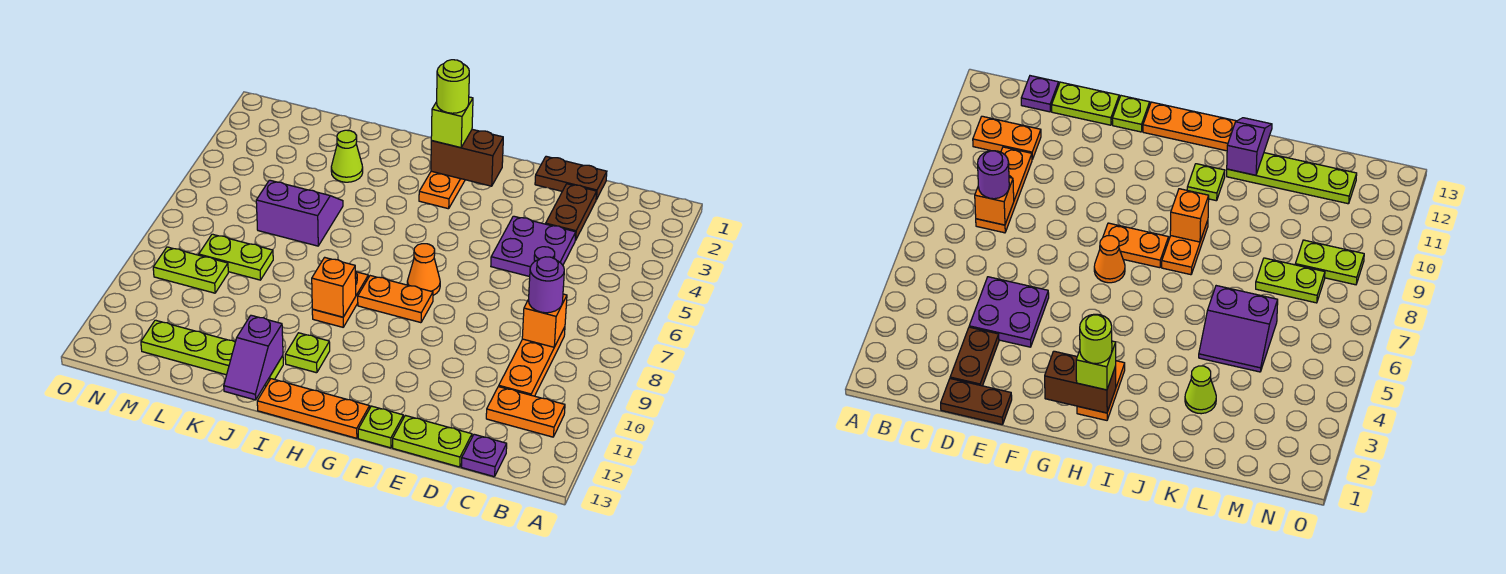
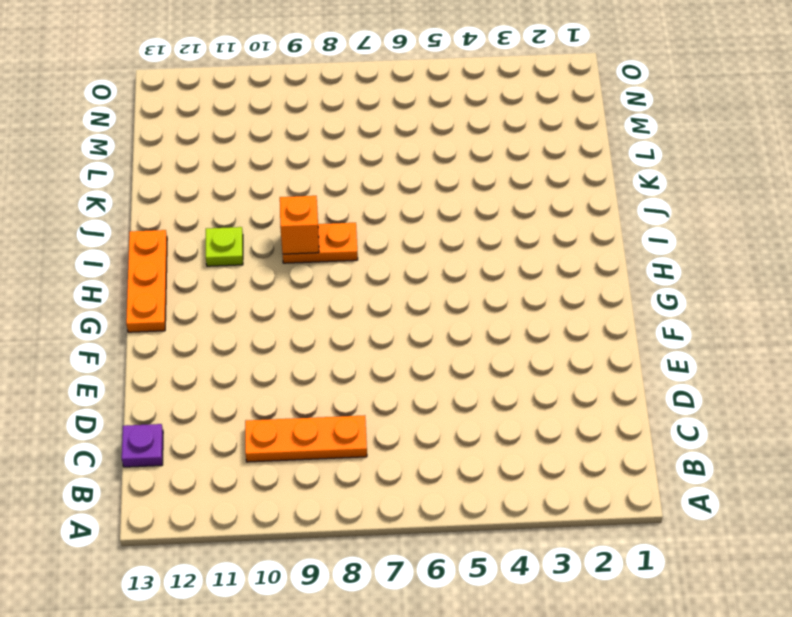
none -> orange 1x2 plate [486,387,565,437]
none -> brown 1x2 plate [535,156,607,200]
none -> brown 1x2 plate [546,184,597,240]

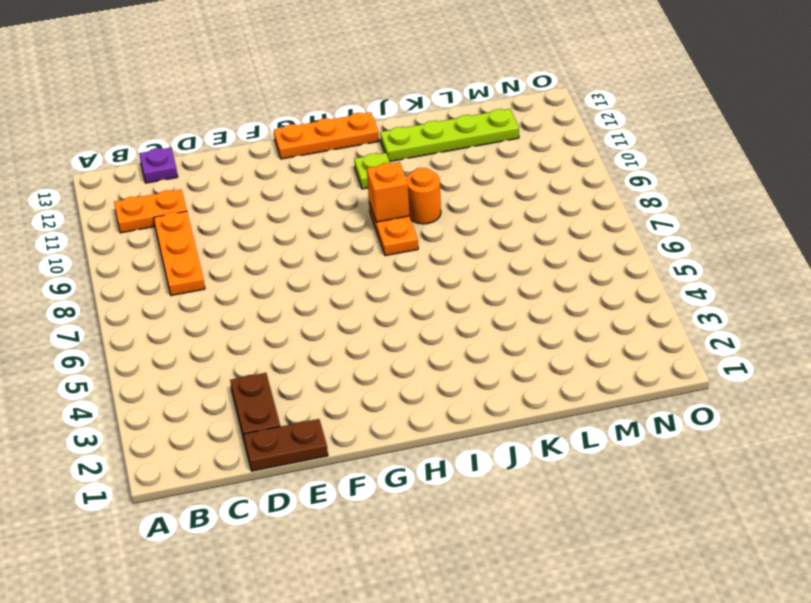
orange 1x1 round brick [406,168,441,224] -> none
none -> purple 2x2 plate [491,216,576,277]
none -> lime 1x2 plate [393,415,472,467]
none -> lime 1x1 plate [358,406,403,448]

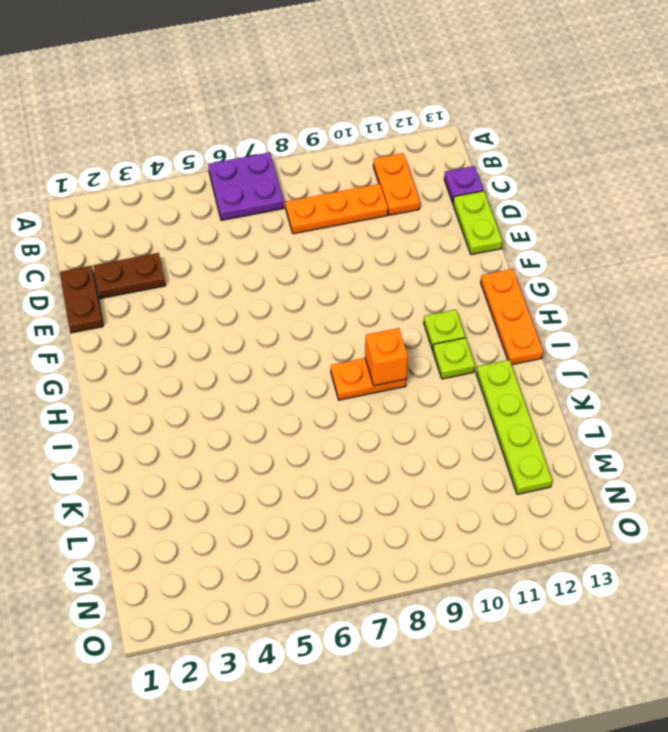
purple 2x2 plate [208,152,284,220] -> purple 2x2 plate moved to [491,216,576,277]
lime 1x1 plate [424,310,465,350] -> lime 1x1 plate moved to [358,406,403,448]
none -> orange 1x1 cone [407,244,440,295]
none -> orange 1x2 plate [358,276,433,323]
none -> orange 1x2 plate [419,171,465,209]

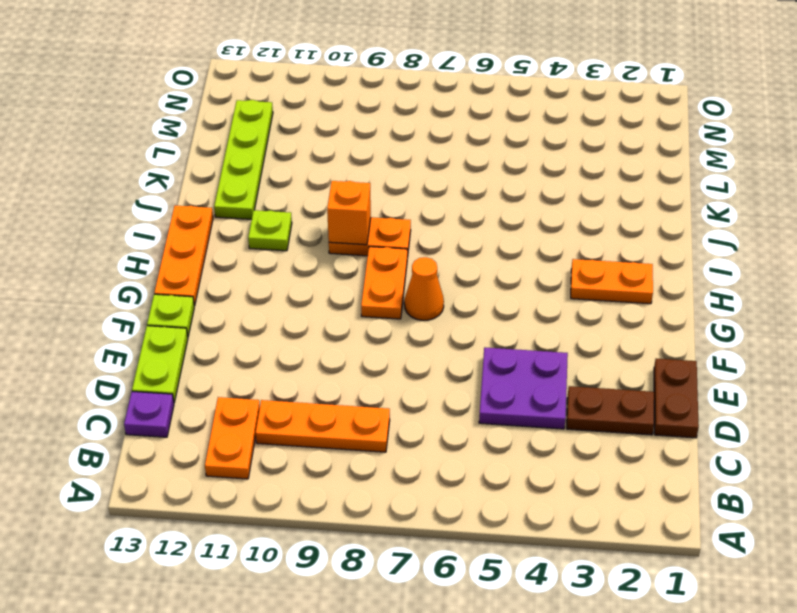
none -> lime 1x1 cone [331,130,363,182]
none -> purple 2x2 slope [256,180,343,246]
none -> lime 1x2 plate [199,234,273,280]

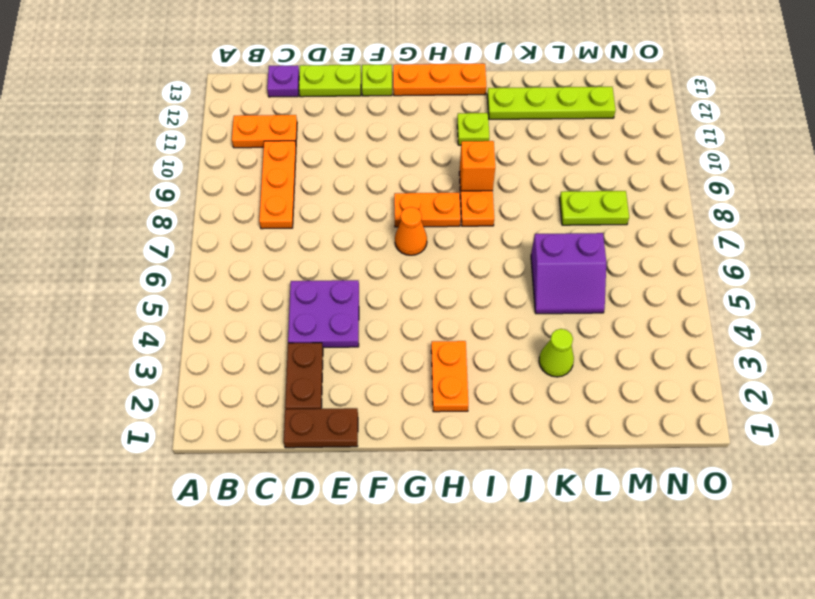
none -> lime 1x2 plate [153,247,228,293]
none -> orange 1x1 brick [522,294,567,347]
none -> brown 1x2 brick [431,129,503,186]

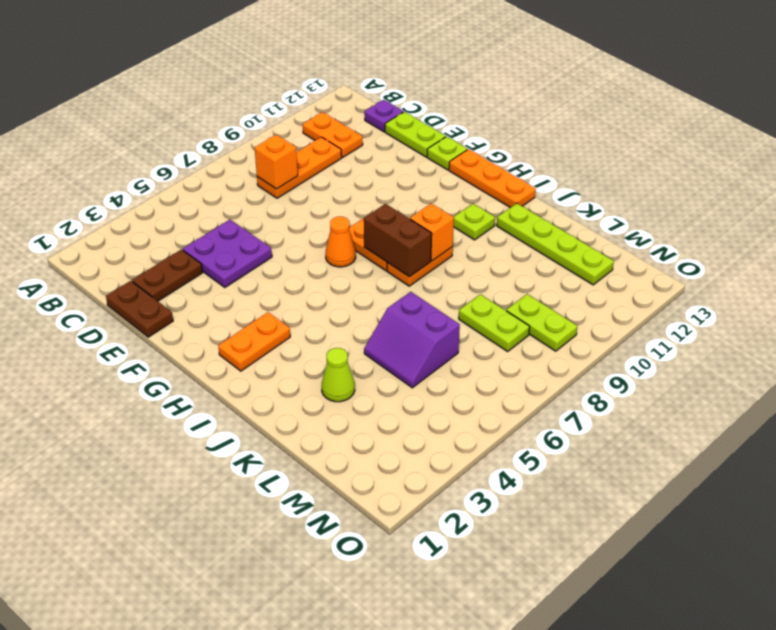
brown 1x2 brick [363,204,432,277] -> brown 1x2 brick moved to [431,129,503,186]
none -> purple 1x2 slope [224,315,283,400]
none -> purple 1x1 round brick [529,257,564,313]
none -> lime 1x1 brick [431,97,473,148]

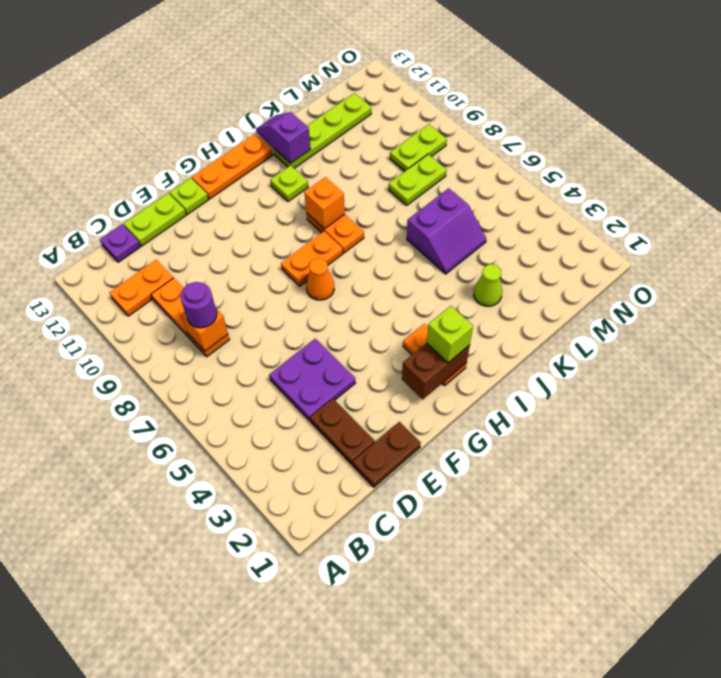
none -> lime 1x1 round brick [437,60,469,113]

